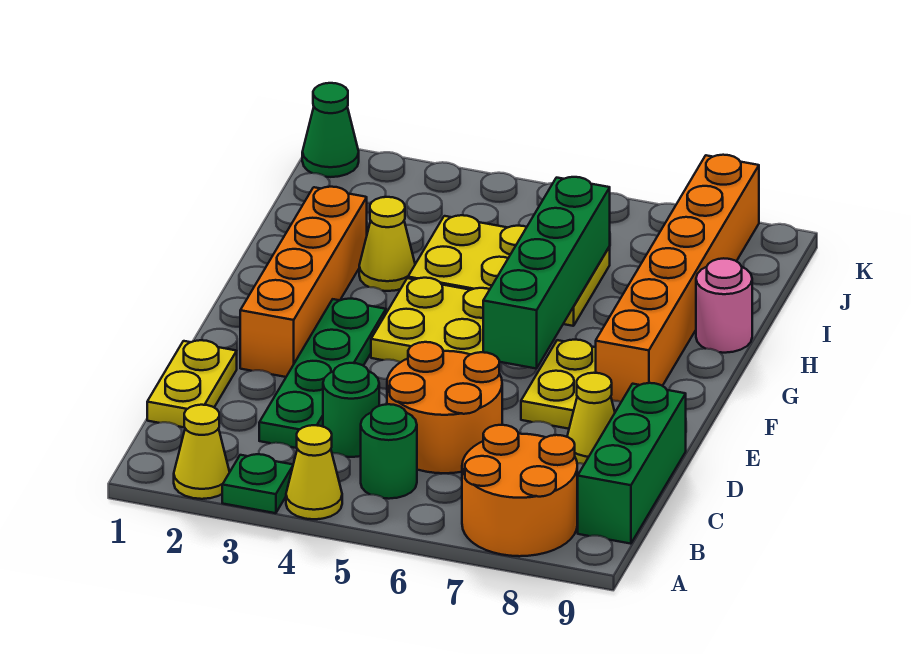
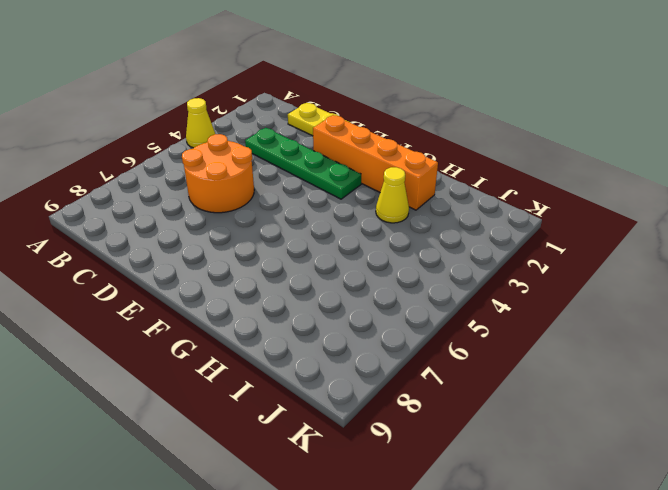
none -> yellow 1x1 cone [174,405,230,499]
none -> green 1x1 plate [222,454,293,513]
none -> orange 2x2 round brick [462,425,577,556]

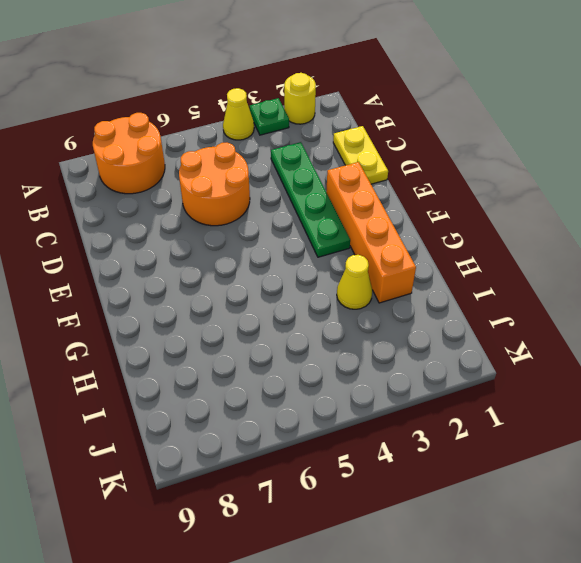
yellow 1x1 round brick [284,73,316,124] -> yellow 1x1 cone [174,405,230,499]
none -> green 1x1 round brick [361,404,417,499]
none -> green 1x3 brick [577,383,686,544]
none -> green 1x1 round brick [323,363,379,457]

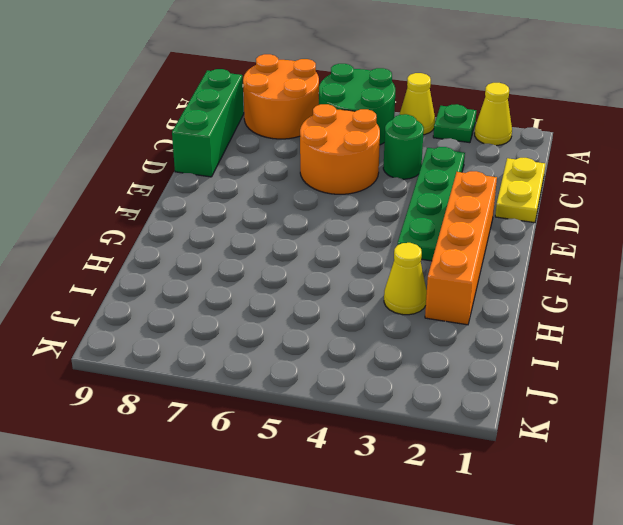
green 2x2 round brick [319,64,395,145] -> green 1x1 round brick [361,404,417,499]
none -> yellow 1x1 cone [567,373,615,464]
none -> yellow 1x2 plate [521,340,596,429]
none -> yellow 2x2 plate [371,278,490,362]

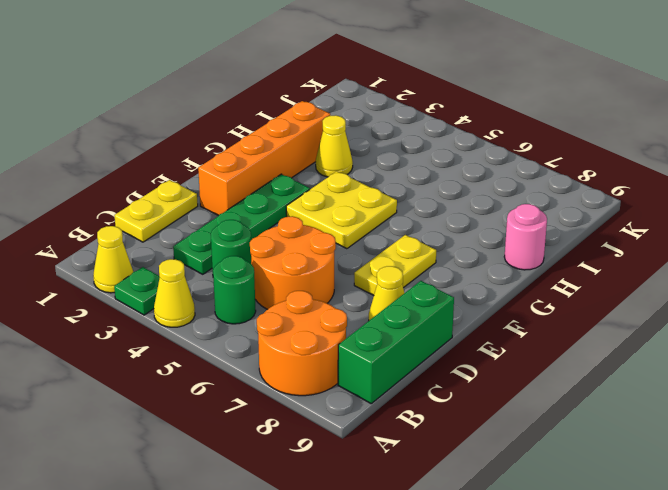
none -> orange 1x6 brick [596,155,759,402]
none -> yellow 2x3 plate [408,215,610,326]
none -> green 1x1 cone [302,83,359,177]

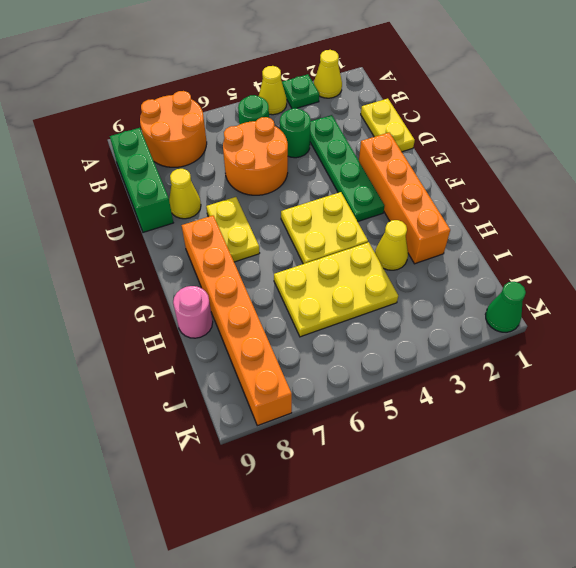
none -> green 1x4 brick [483,177,610,369]

